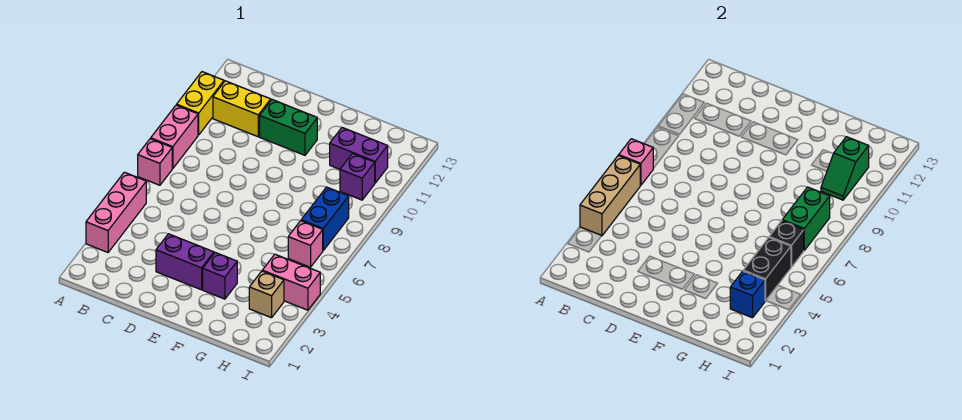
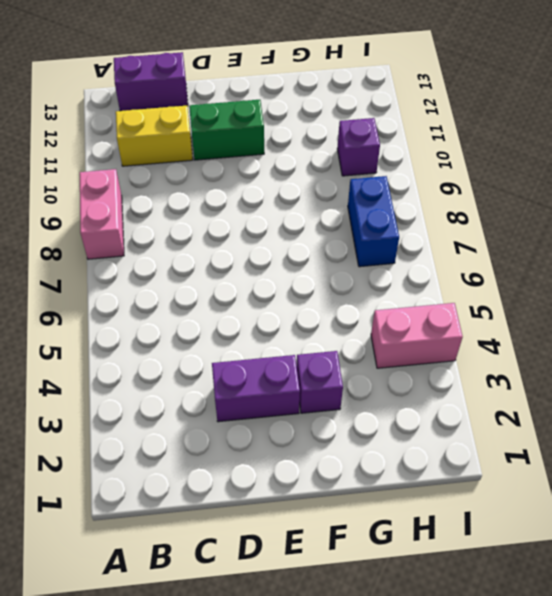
purple 1x2 brick [114,52,188,111] -> purple 1x2 brick moved to [330,128,388,183]
none -> pink 1x3 brick [86,172,146,252]
none -> pink 1x1 brick [138,139,172,185]
none -> yellow 1x2 brick [177,72,224,135]

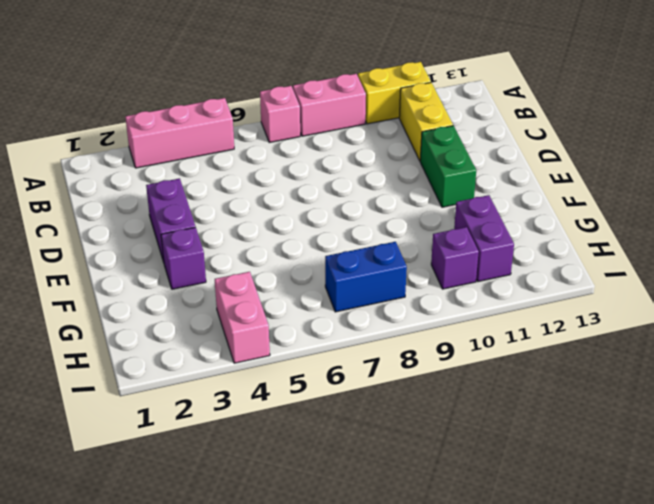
none -> tan 1x1 brick [249,271,284,318]
none -> pink 1x1 brick [288,221,323,267]
none -> tan 1x3 brick [580,155,640,235]

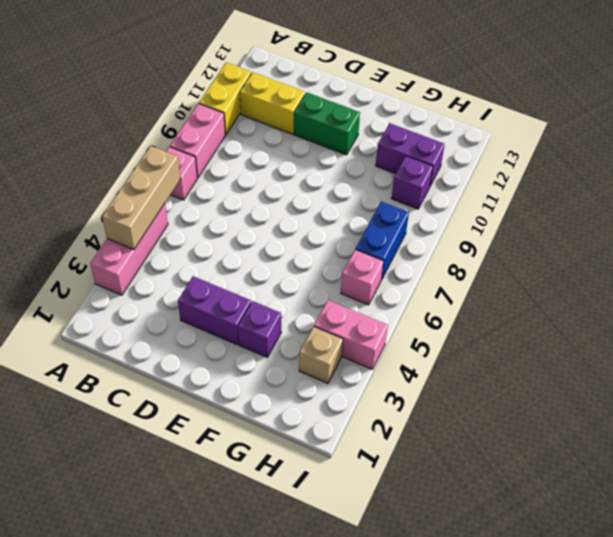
none -> pink 1x1 brick [619,139,653,185]
none -> blue 1x1 brick [730,271,765,318]
none -> black 1x2 brick [743,238,791,301]

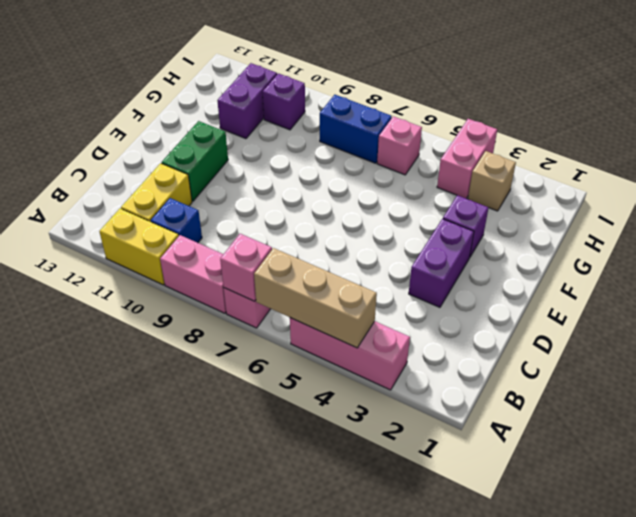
blue 1x1 brick [151,198,202,243] -> blue 1x1 brick moved to [730,271,765,318]
none -> black 1x2 brick [743,238,791,301]
none -> black 1x1 brick [769,221,804,267]
none -> green 1x2 brick [782,187,830,250]

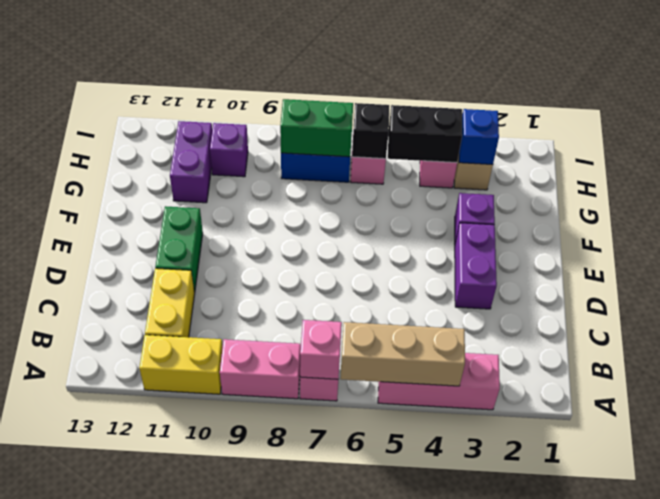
none -> green 1x2 slope [821,137,869,200]

